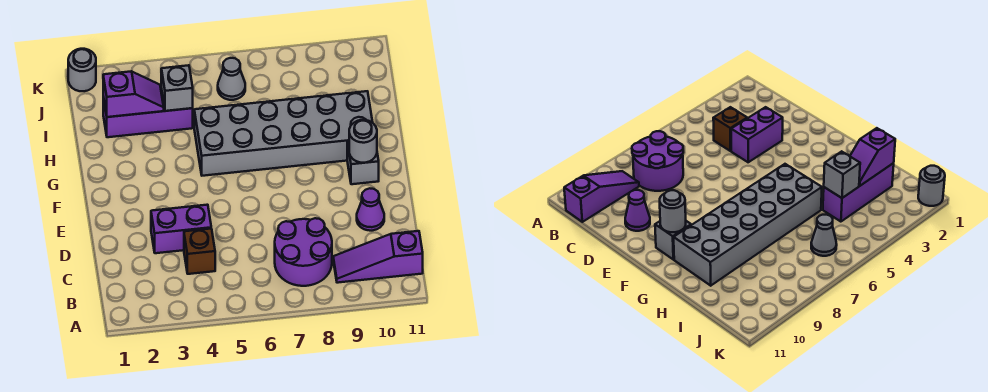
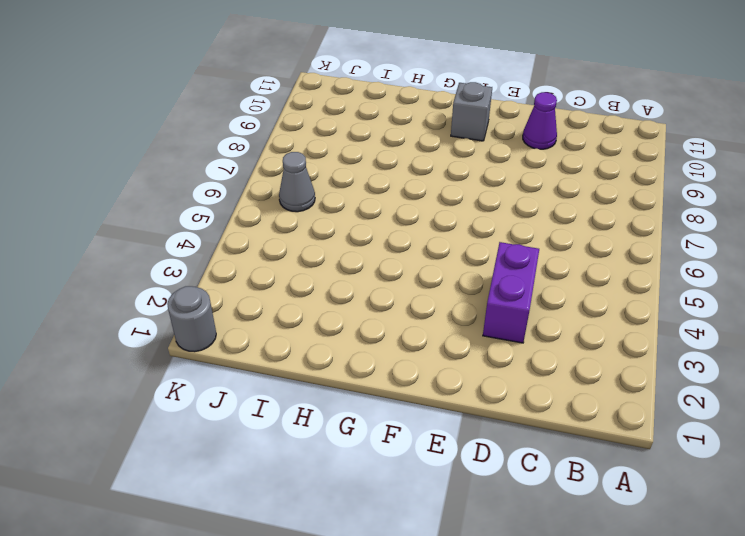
none -> purple 2x2 round brick [275,218,332,286]
none -> purple 1x3 slope [333,231,423,283]
none -> brown 1x1 brick [184,229,215,274]

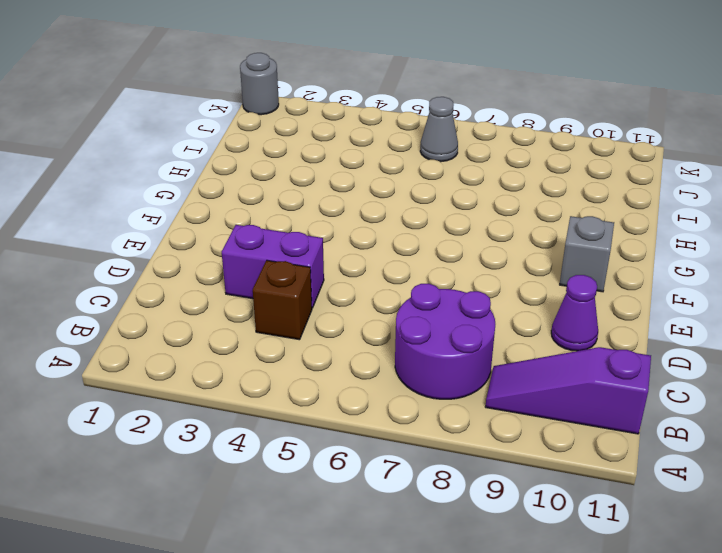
none -> grey 2x6 brick [194,91,373,176]
none -> purple 1x3 brick [103,89,193,137]
none -> grey 1x1 round brick [349,120,377,163]

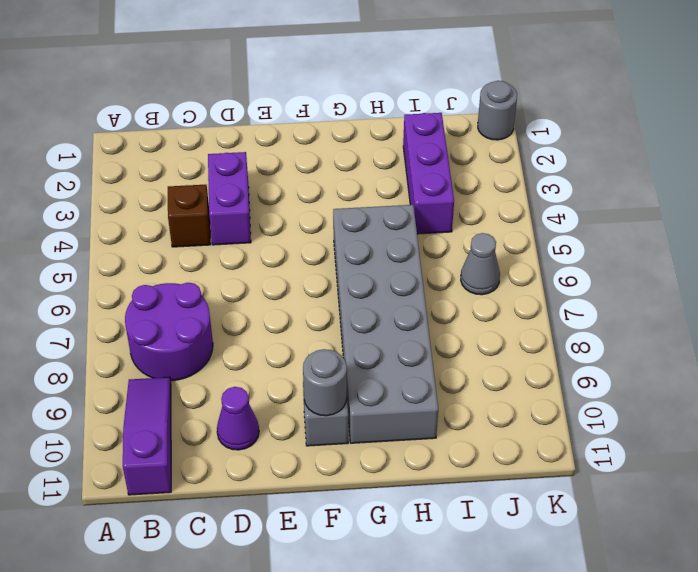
none -> purple 1x2 slope [103,71,164,117]
none -> grey 1x1 brick [161,65,193,111]

